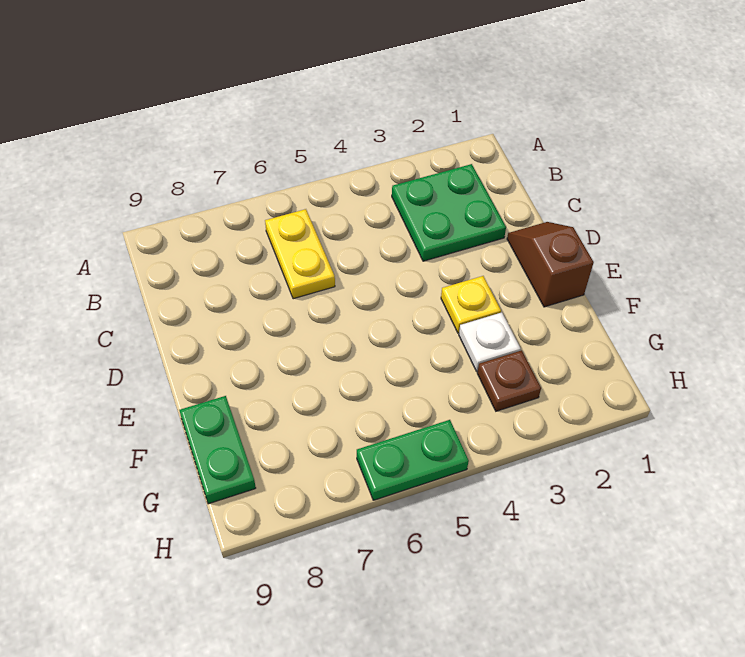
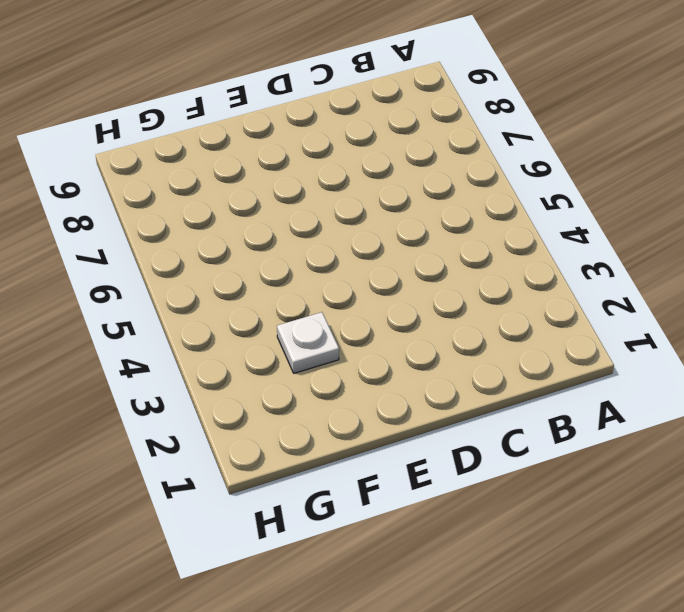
none -> green 2x2 plate [392,164,506,261]
none -> yellow 1x2 plate [265,209,335,299]

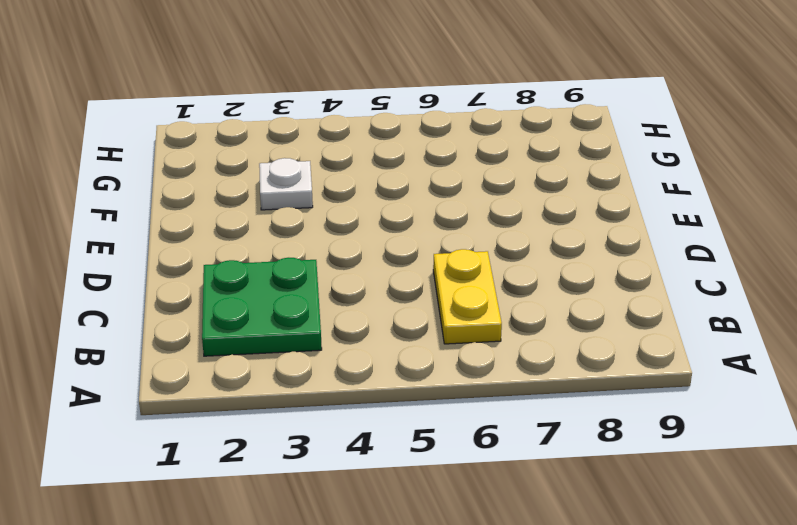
none -> brown 1x2 slope [507,222,594,307]
none -> yellow 1x1 plate [441,276,501,333]

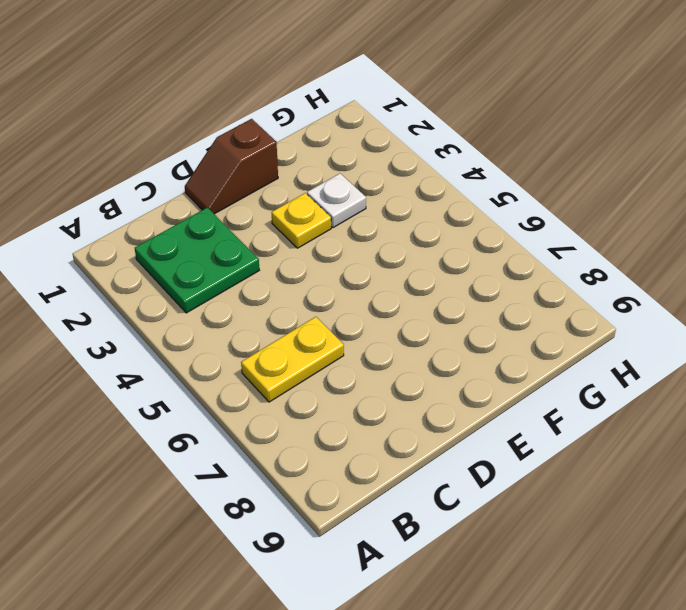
none -> green 1x2 plate [179,396,256,504]
none -> brown 1x1 plate [477,350,541,411]

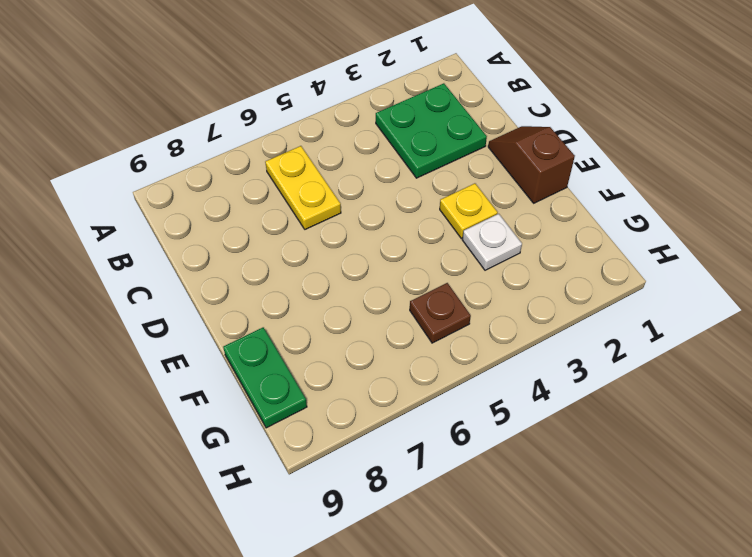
brown 1x1 plate [410,283,471,343] -> brown 1x1 plate moved to [477,350,541,411]
none -> green 1x2 plate [357,420,469,500]

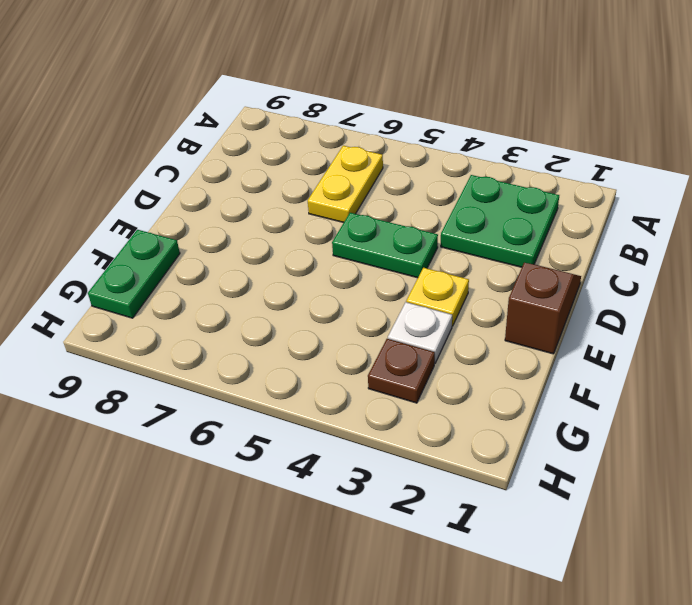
green 1x2 plate [332,213,438,278] -> green 1x2 plate moved to [357,420,469,500]

